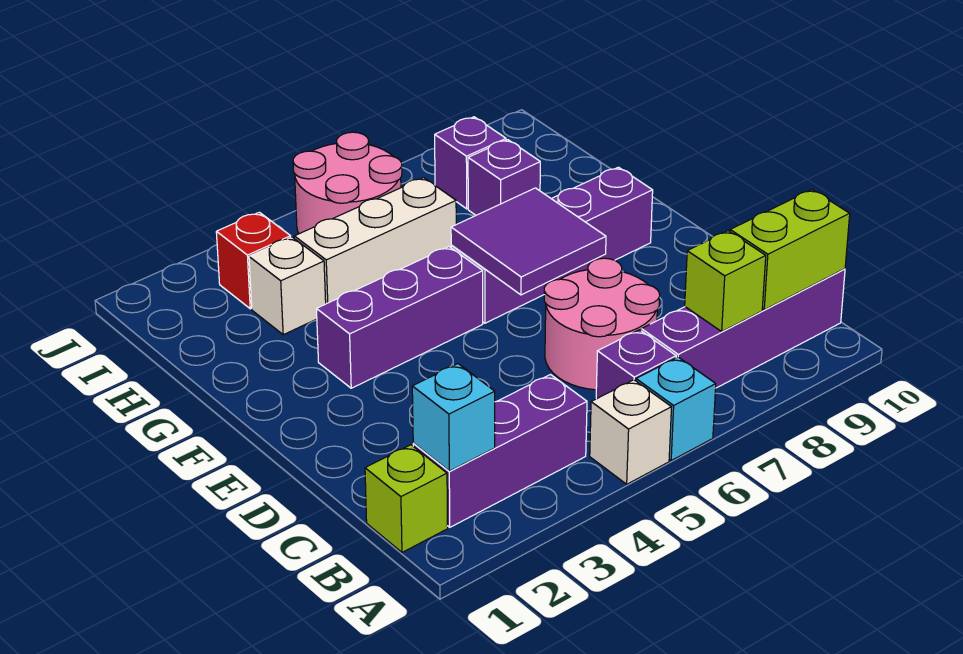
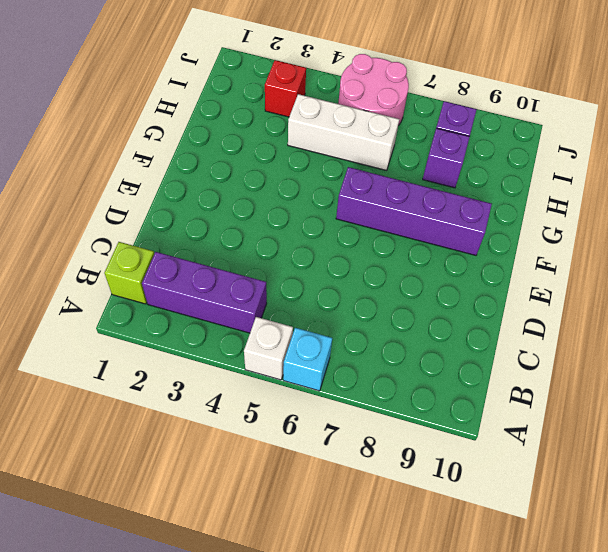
none -> purple 1x1 brick [596,330,676,399]
none -> purple 1x4 brick [641,269,845,388]
none -> pink 2x2 round brick [544,258,660,390]

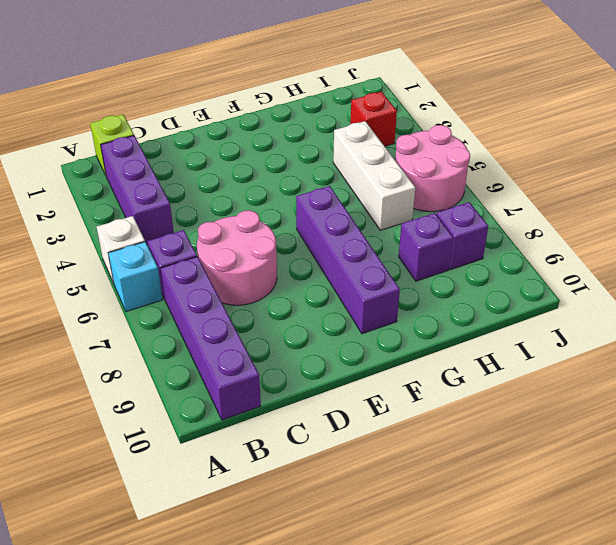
none -> purple 1x3 brick [317,247,483,388]
none -> white 1x1 brick [249,237,326,335]
none -> cyan 1x1 brick [412,364,495,471]

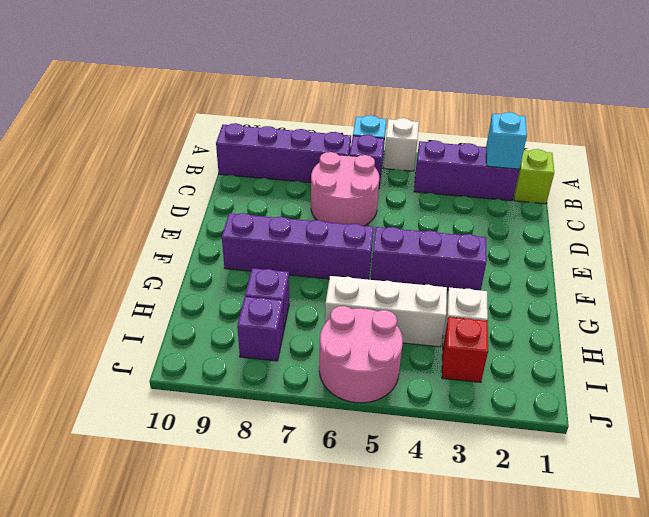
none -> lime 1x1 brick [685,231,766,331]
none -> lime 1x2 brick [730,190,850,310]
none -> purple 2x2 tile [451,188,606,295]

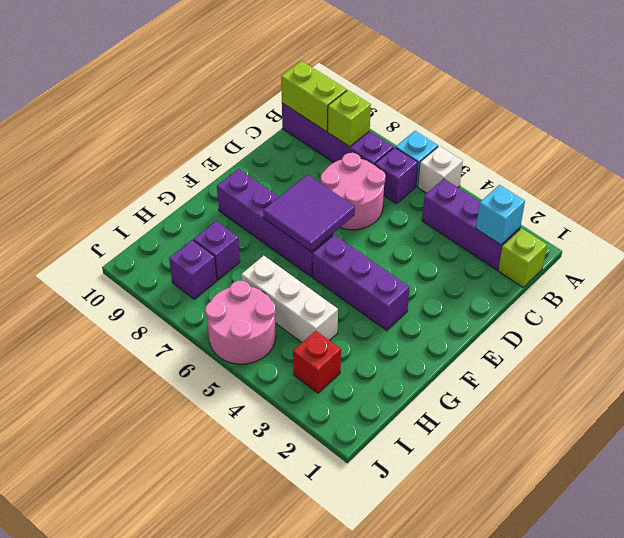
none -> white 1x1 brick [249,237,326,335]

